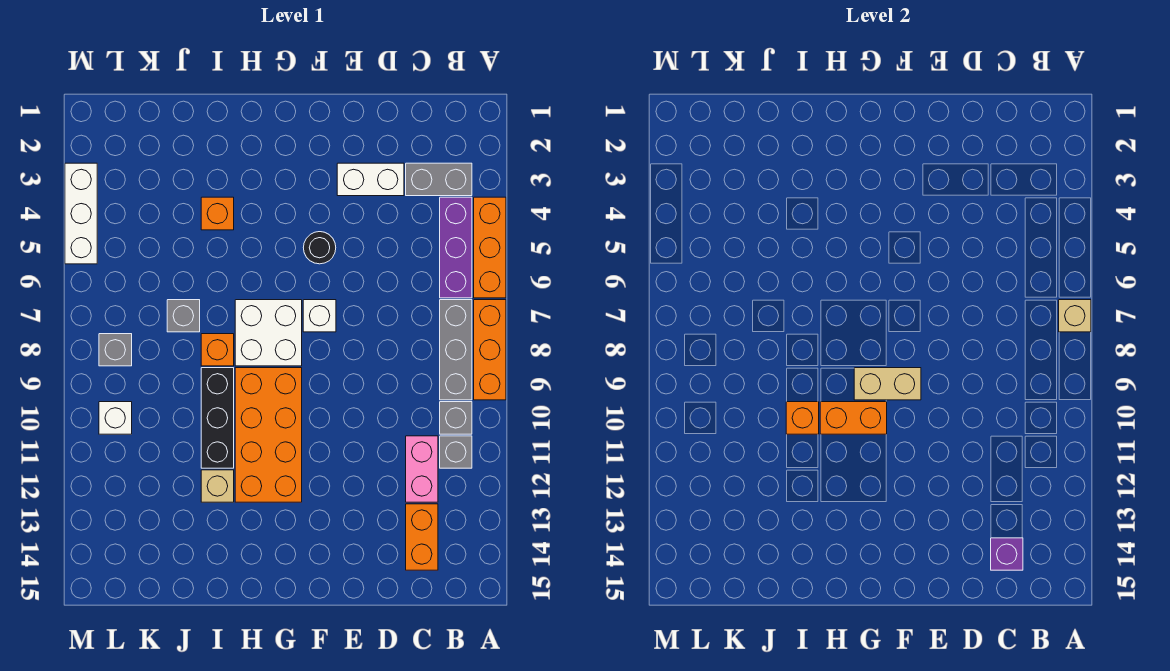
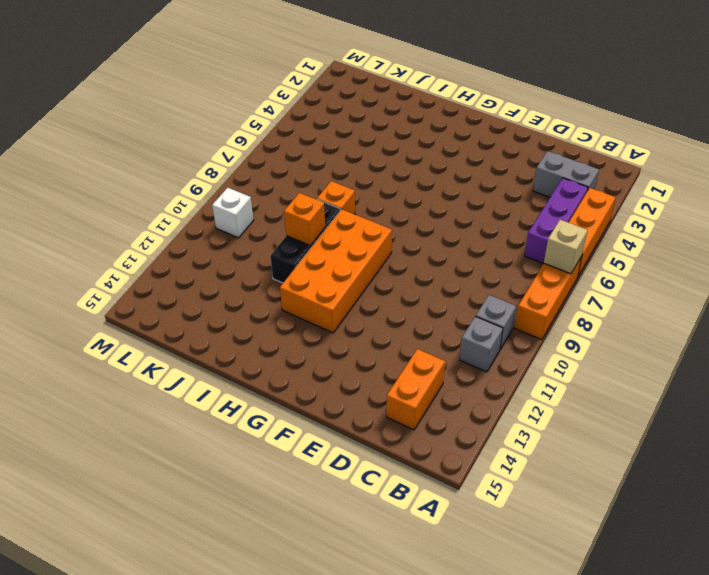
none -> grey 1x3 brick [440,300,472,400]
none -> pink 1x2 brick [406,436,438,502]
none -> white 1x2 brick [337,163,404,196]

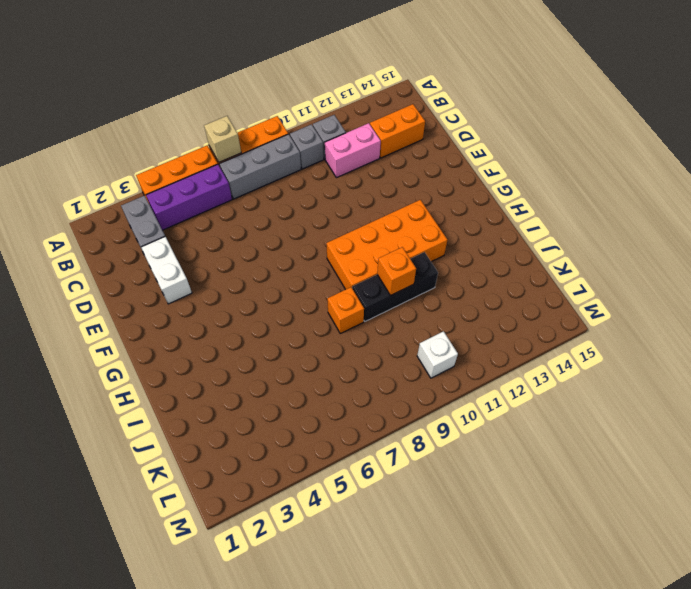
none -> black 1x1 round brick [303,232,336,264]
none -> white 1x1 brick [303,300,336,332]
none -> white 2x2 brick [235,300,302,366]

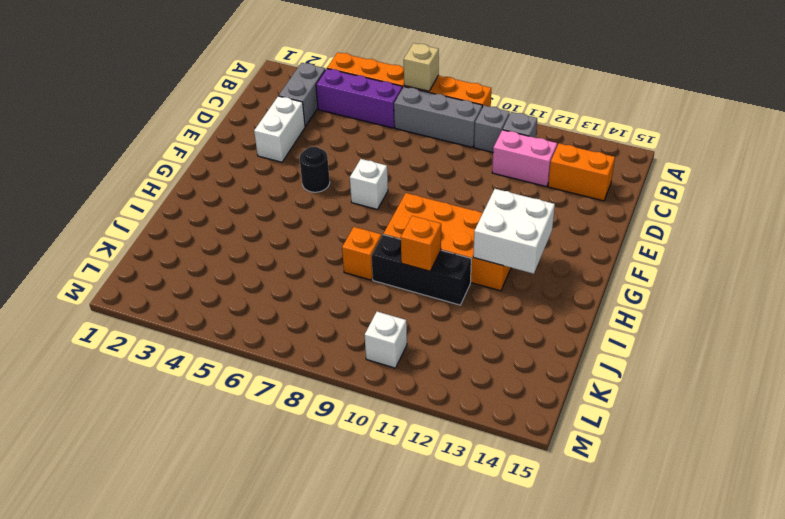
white 2x2 brick [473,189,555,274] -> white 2x2 brick moved to [235,300,302,366]
none -> orange 1x1 brick [201,197,234,230]
none -> tan 1x1 brick [201,470,234,502]
none -> grey 1x1 brick [167,300,200,332]

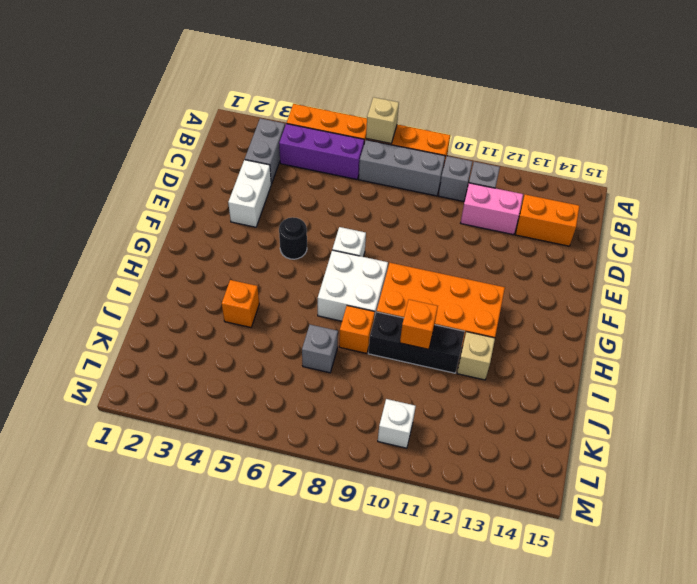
none -> grey 1x1 brick [99,334,132,366]
none -> white 1x3 brick [65,163,97,264]
none -> purple 1x1 brick [991,538,1023,570]

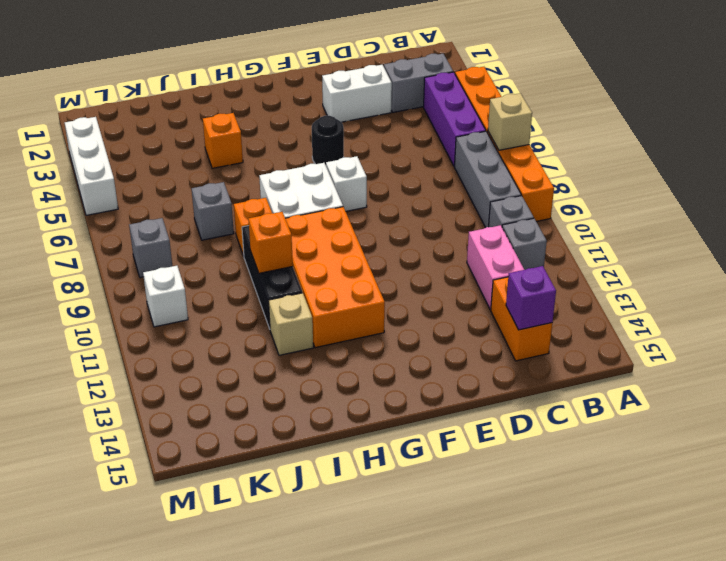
none -> tan 1x2 brick [854,368,921,400]
none -> orange 1x2 brick [820,402,887,434]

